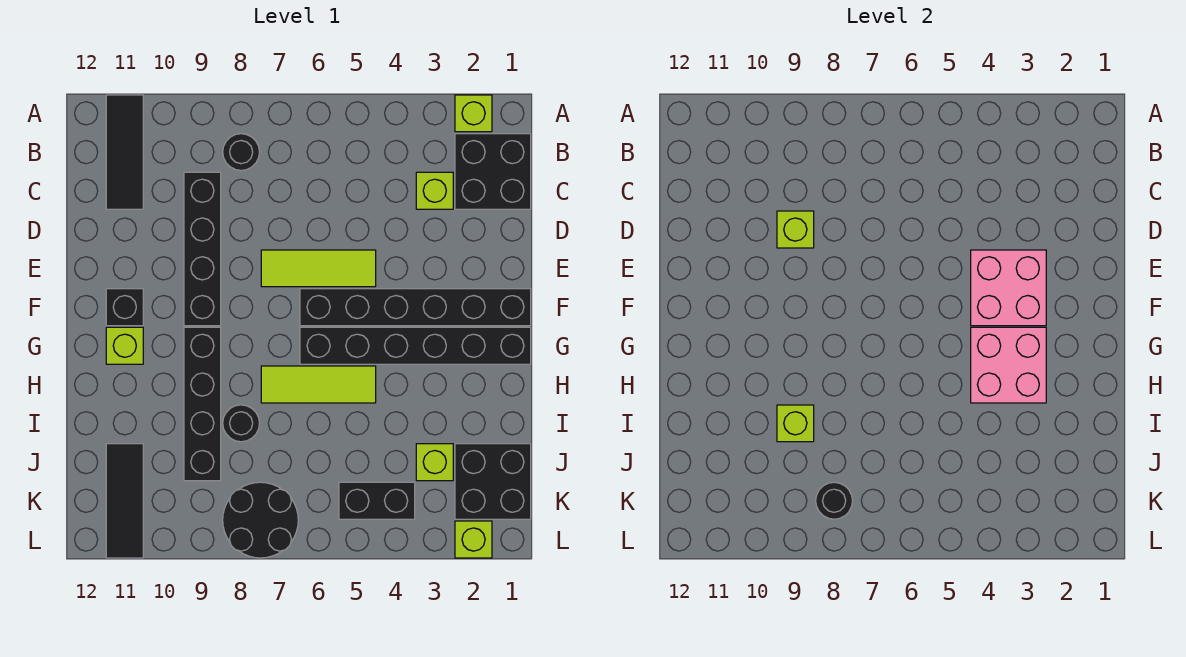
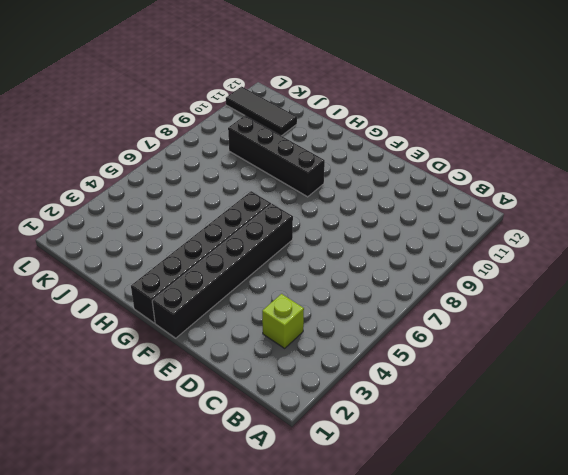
none -> lime 1x1 brick [455,95,492,132]
none -> black 1x3 tile [106,95,143,209]
none -> black 2x2 brick [455,134,531,209]

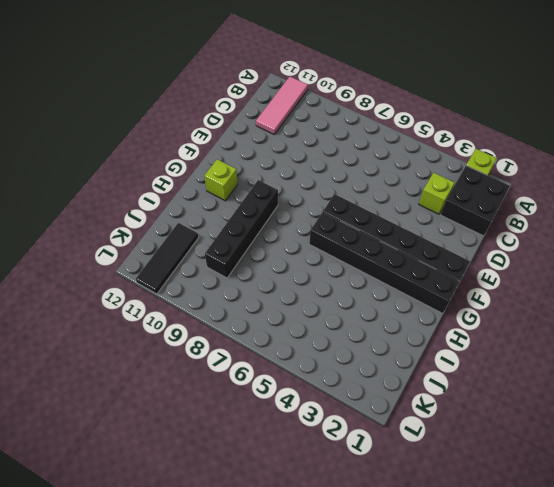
pink 1x3 tile [256,77,308,134] -> black 1x3 tile [106,95,143,209]
none -> black 1x1 round brick [223,134,259,170]
none -> black 1x4 brick [184,172,221,326]
none -> lime 1x3 tile [261,250,376,287]

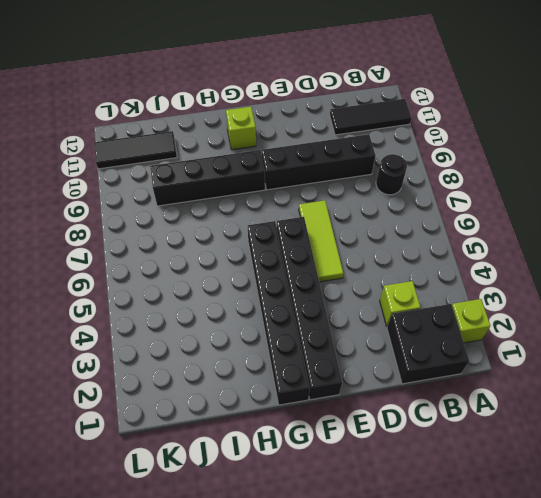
none -> black 1x1 brick [106,289,143,326]
none -> lime 1x3 tile [261,366,376,403]
none -> black 1x1 round brick [223,405,260,442]

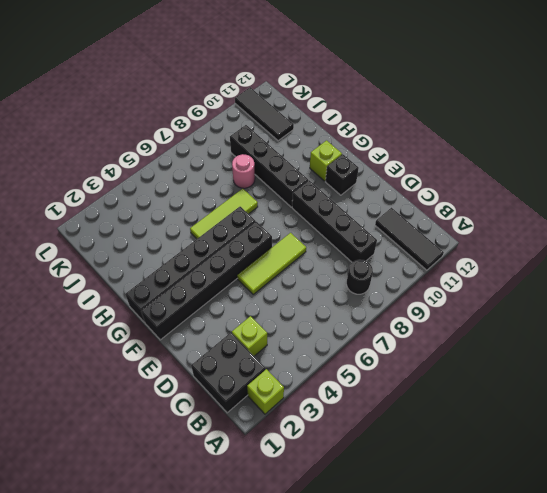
pink 1x1 round brick [232,154,255,188] -> black 1x1 round brick [223,405,260,442]
none -> black 2x2 brick [455,444,531,519]
none -> lime 1x1 brick [416,444,453,481]
none -> black 1x2 brick [339,482,415,519]

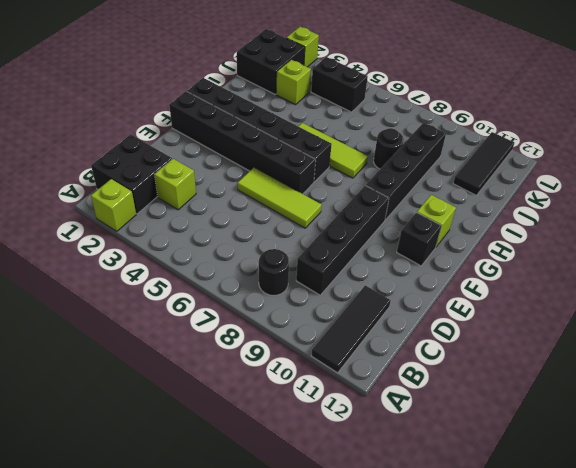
none -> black 2x2 round brick [223,482,298,558]
none -> lime 1x1 brick [777,211,814,248]
none -> pink 2x2 brick [971,250,1046,326]

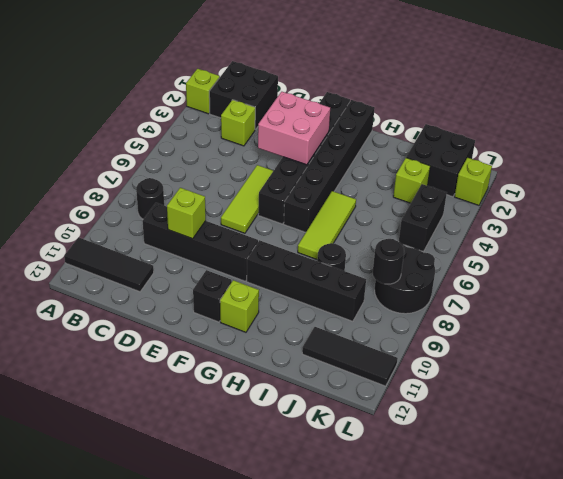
none -> pink 2x2 brick [971,327,1046,403]
none -> lime 1x1 brick [777,405,814,442]

